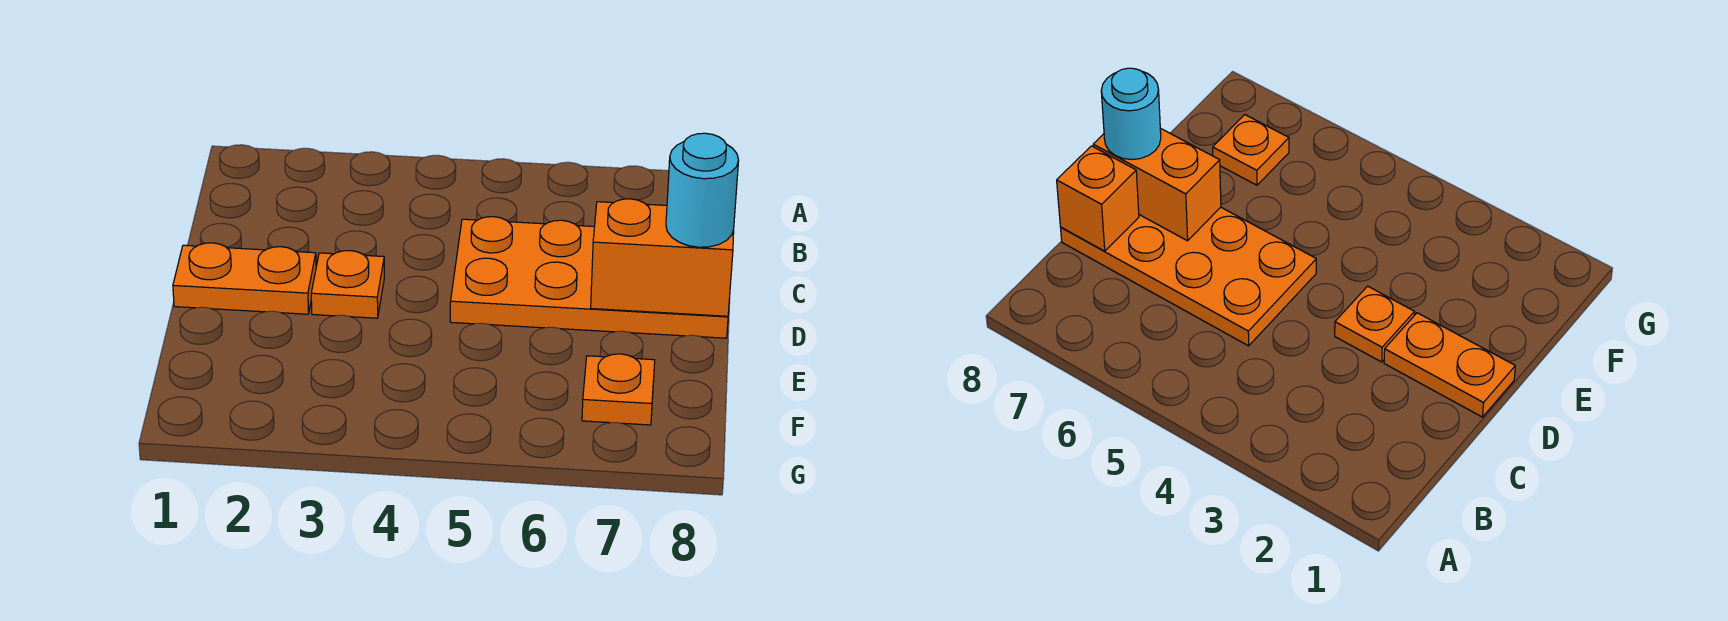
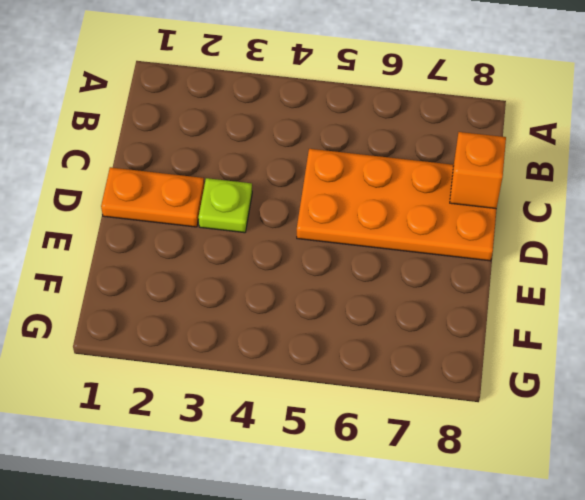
lime 1x1 plate [199,178,252,233] -> orange 1x1 plate [311,251,384,318]
none -> orange 1x1 plate [582,354,655,425]
none -> orange 1x2 brick [591,199,734,316]

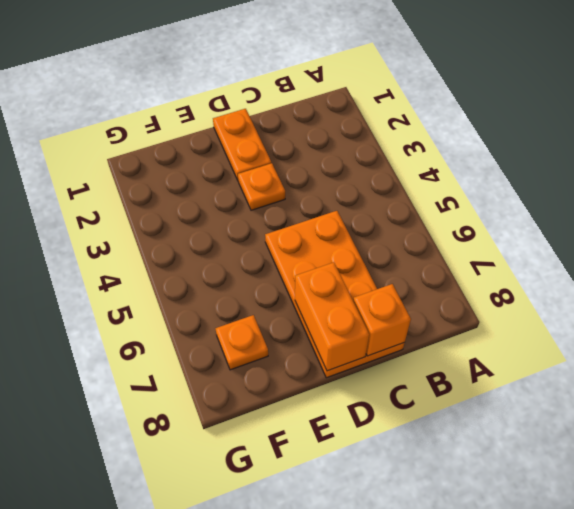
none -> cyan 1x1 round brick [666,133,739,247]

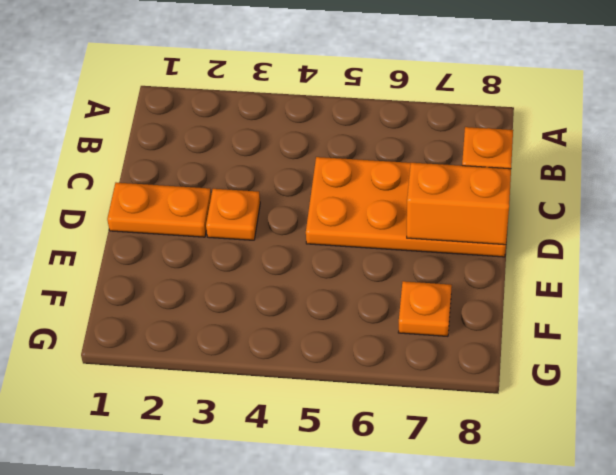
none -> cyan 1x1 round brick [666,133,739,247]

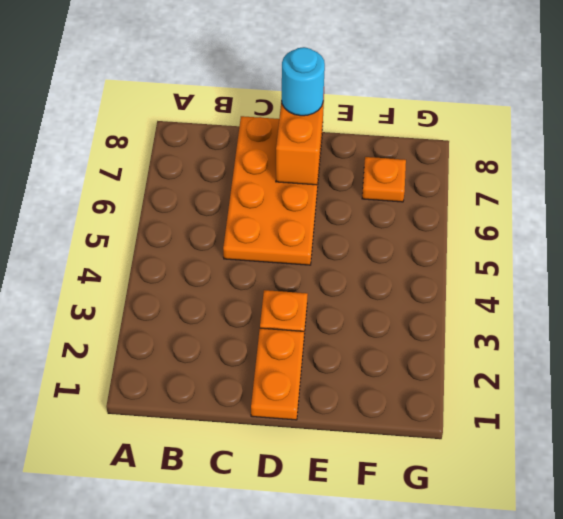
none -> orange 1x1 brick [1057,146,1139,251]

